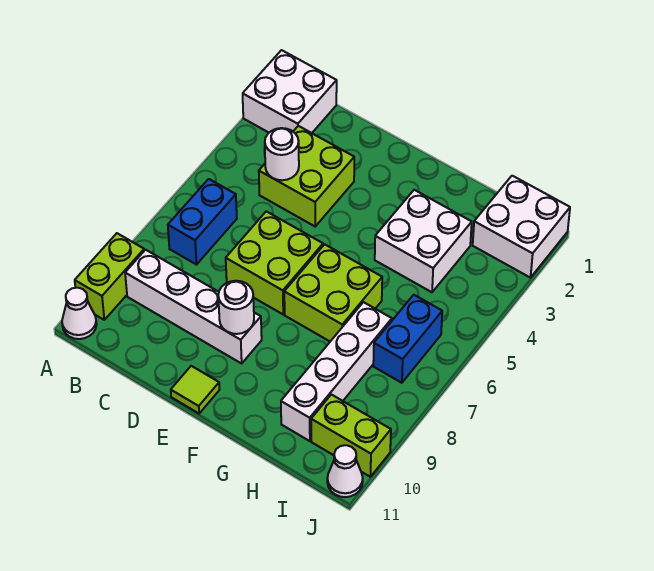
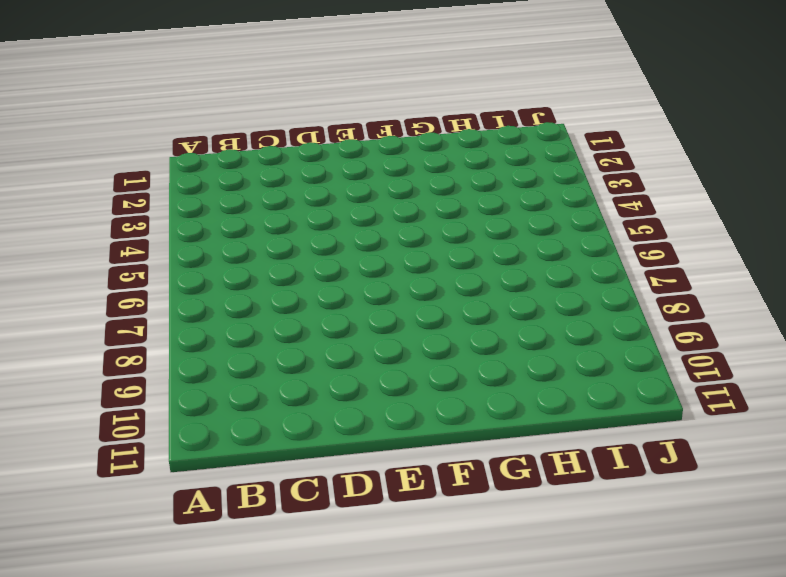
none -> white 2x2 brick [243,50,337,133]
none -> lime 1x2 brick [75,233,144,320]
none -> white 1x1 cone [62,288,97,339]

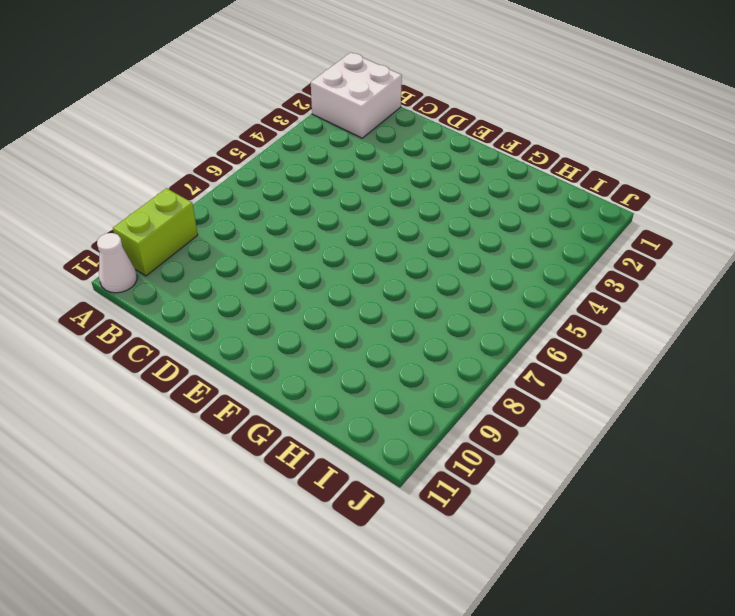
none -> blue 1x2 brick [168,179,237,265]
none -> white 1x4 brick [125,250,262,363]
none -> lime 2x2 brick [259,126,354,226]

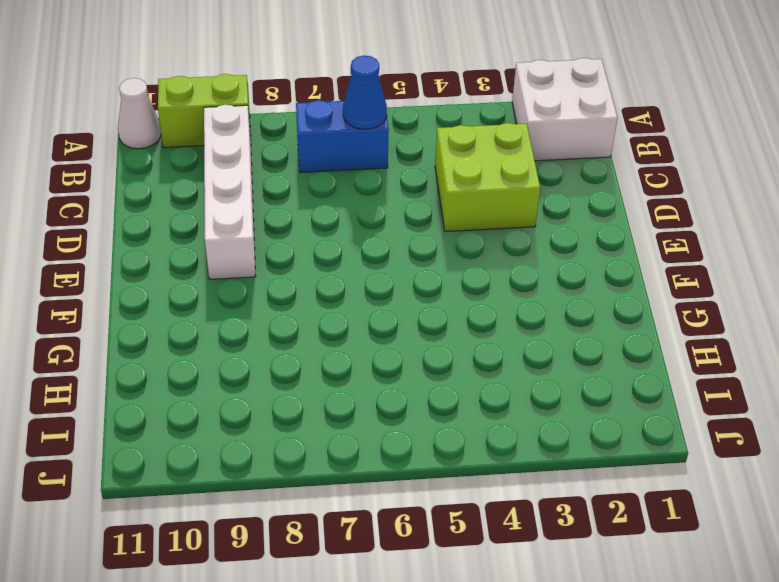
blue 1x1 cone [343,56,387,129] -> none
none -> lime 2x2 brick [226,211,323,314]
none -> lime 1x1 tile [171,366,220,413]
none -> lime 2x2 brick [284,244,382,341]

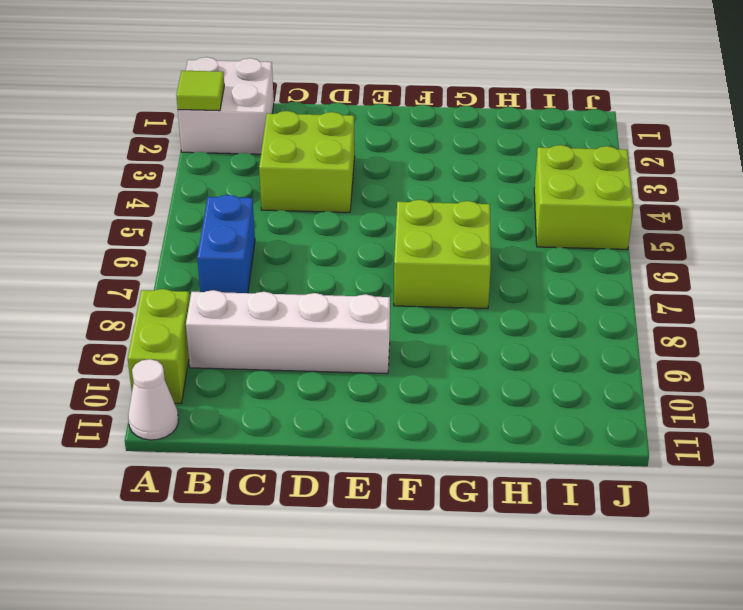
lime 1x1 tile [176,71,224,111] -> lime 1x1 tile moved to [171,366,220,413]
lime 2x2 brick [534,145,633,249] -> lime 2x2 brick moved to [226,211,323,314]
none -> white 2x2 brick [375,190,472,292]
none -> white 1x4 brick [281,302,392,441]
none -> white 2x2 brick [473,176,570,278]

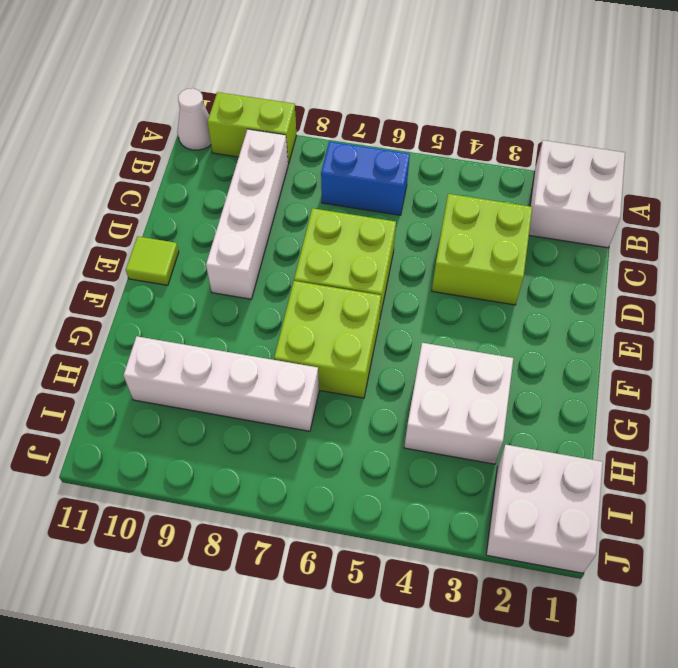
none -> blue 1x2 brick [373,295,442,383]
none -> lime 1x2 brick [311,394,391,477]
none -> white 1x1 cone [327,445,363,497]

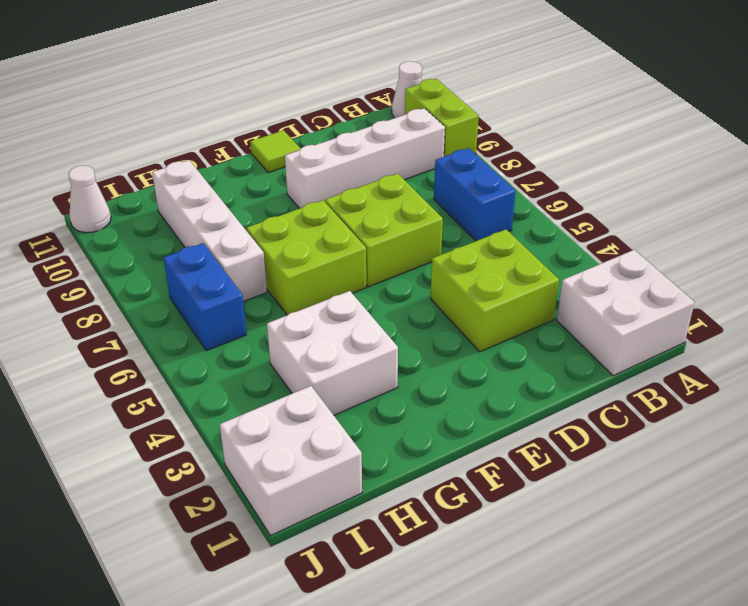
none -> lime 1x2 brick [311,394,391,477]
none -> white 1x1 round brick [265,128,299,180]
none -> white 1x1 round brick [218,281,254,334]

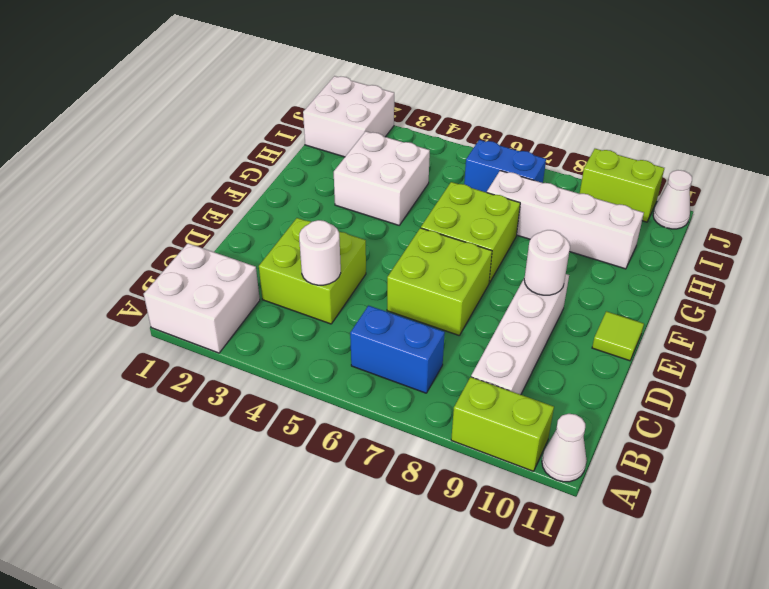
lime 1x2 brick [580,149,664,222] -> lime 1x2 brick turned to [311,394,391,477]

